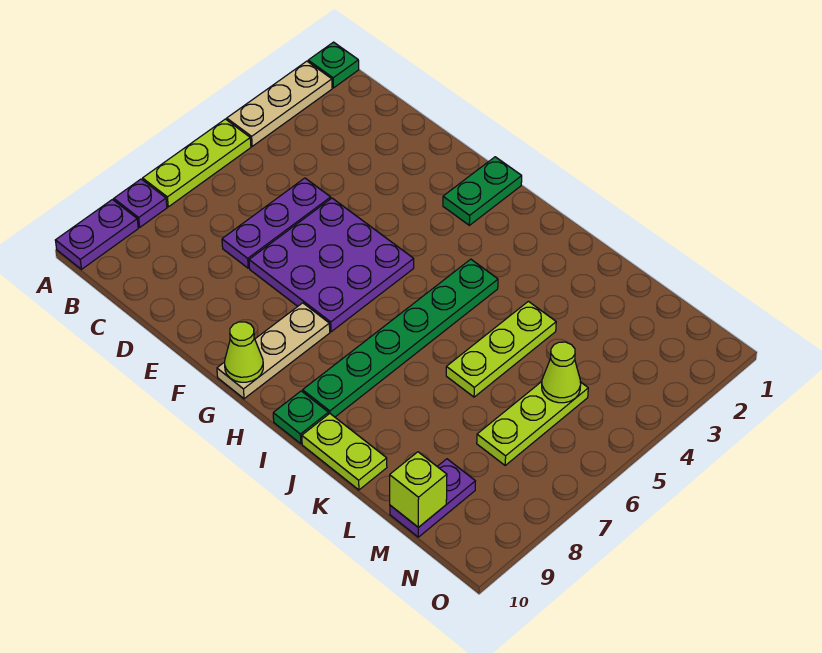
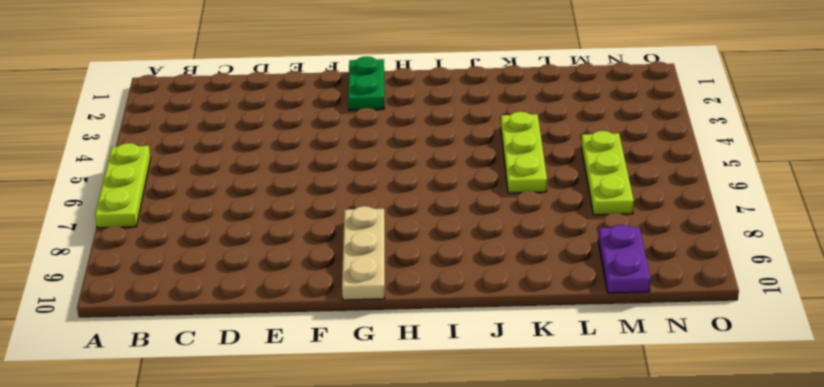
none -> green 1x1 plate [308,42,359,88]
none -> tan 1x3 plate [227,61,332,146]
none -> purple 1x1 plate [114,179,167,227]

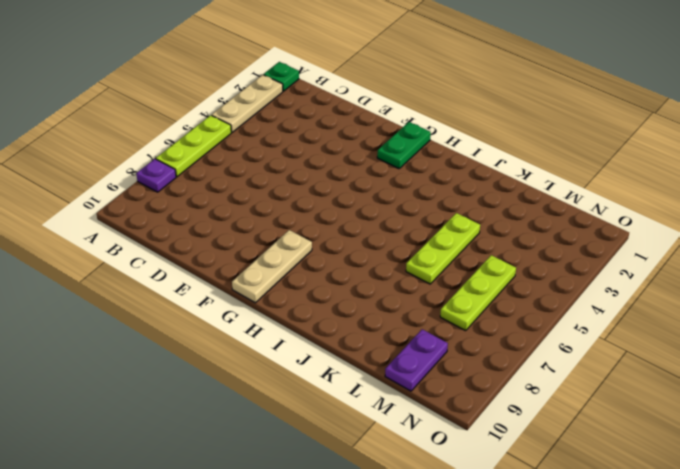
none -> purple 1x2 plate [55,200,138,269]
none -> purple 1x3 plate [222,178,331,268]
none -> purple 3x3 plate [249,198,414,332]

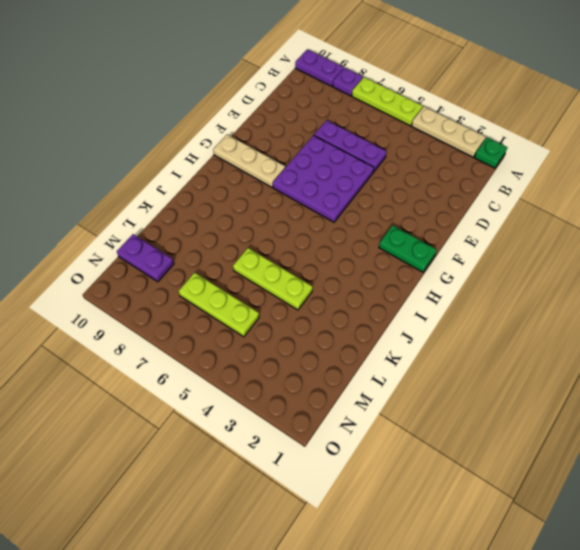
none -> green 1x6 plate [303,259,498,417]
none -> green 1x1 plate [273,391,329,444]
none -> lime 1x2 plate [302,414,387,490]

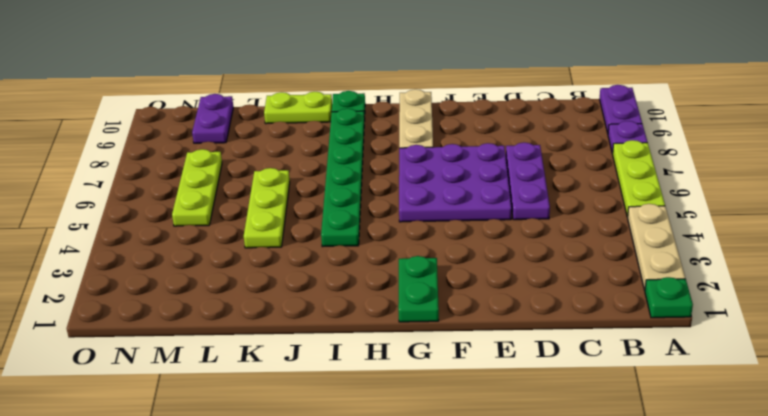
none -> lime 1x1 cone [225,322,263,382]
none -> lime 1x1 cone [542,342,581,403]
none -> lime 1x1 brick [390,452,447,527]

